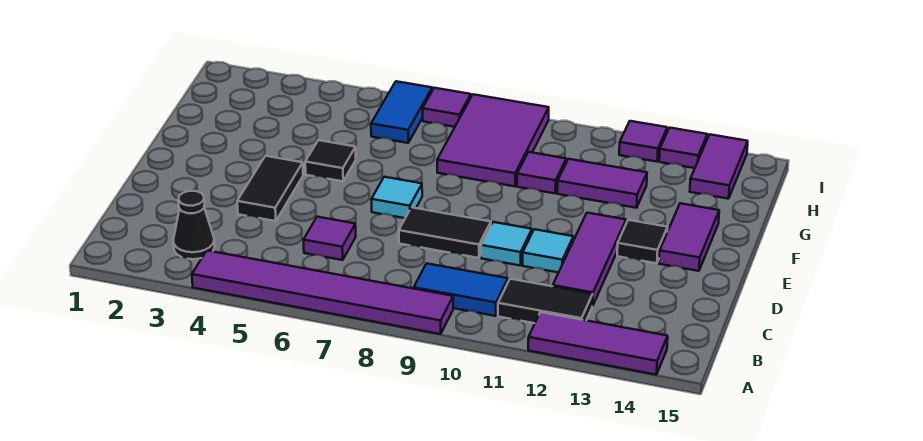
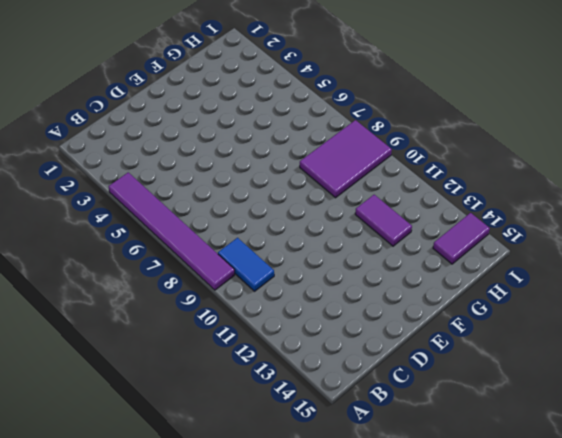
none -> purple 1x3 tile [528,312,668,375]
none -> black 1x1 cone [173,191,215,259]
none -> black 1x2 tile [498,279,593,323]

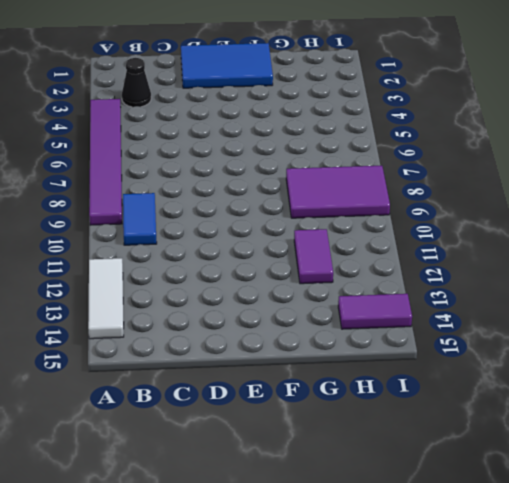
white 1x3 tile [88,258,124,339] -> purple 1x3 tile [528,312,668,375]
blue 2x3 tile [181,43,273,88] -> none
none -> black 1x2 tile [498,279,593,323]
none -> purple 1x1 tile [304,217,356,260]
none -> purple 1x3 tile [553,213,626,306]

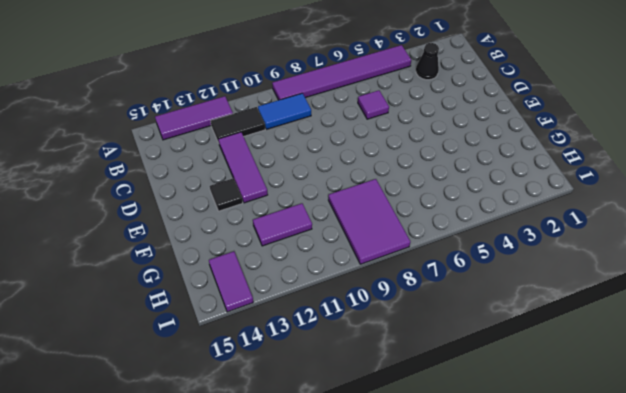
none -> black 1x2 tile [237,156,303,221]
none -> black 1x2 tile [399,207,491,258]
none -> cyan 1x1 tile [481,222,532,265]

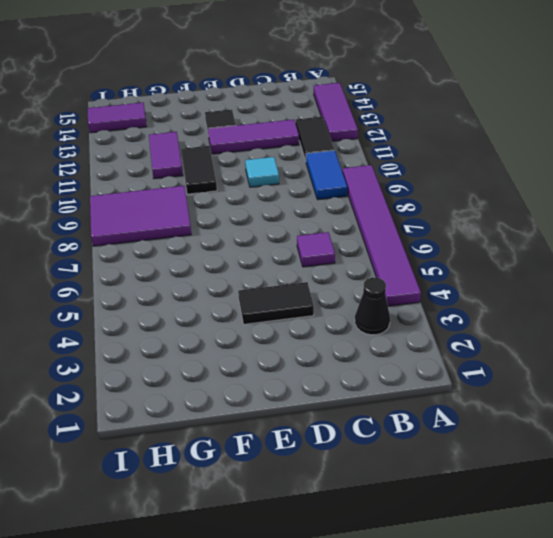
black 1x2 tile [181,146,217,194] -> black 1x2 tile moved to [399,207,491,258]
none -> cyan 1x1 tile [523,229,573,273]
none -> cyan 1x1 tile [371,177,422,218]
none -> purple 1x2 tile [659,203,719,271]

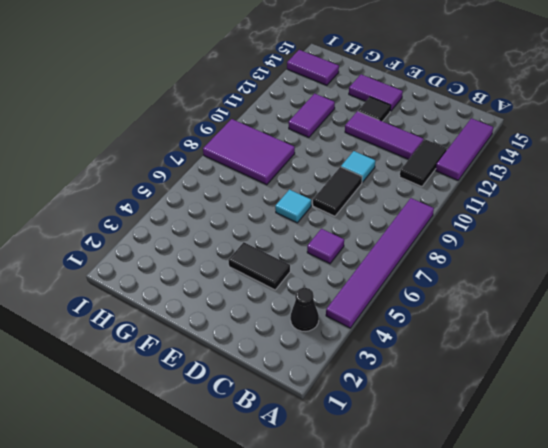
none -> blue 1x2 tile [414,263,508,316]
none -> cyan 1x1 tile [523,229,573,273]
none -> black 1x1 tile [305,140,356,181]

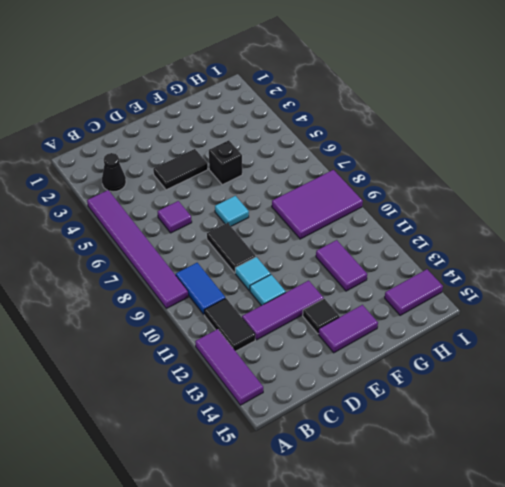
black 1x1 brick [209,140,242,185] -> black 1x1 tile [305,140,356,181]
none -> purple 1x1 tile [517,152,566,193]
none -> blue 1x2 tile [371,81,432,143]
none -> purple 1x1 tile [423,88,471,127]

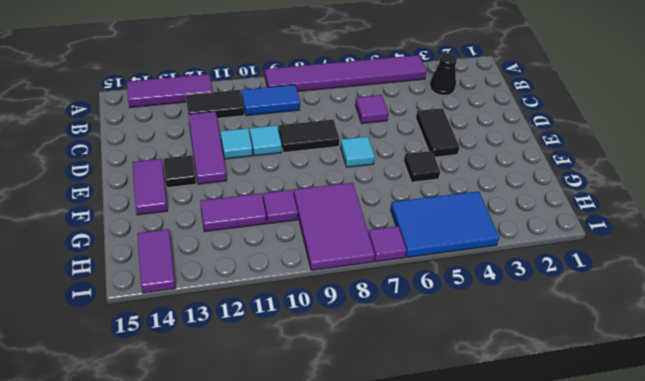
blue 2x3 tile [391,191,499,257] -> blue 1x2 tile [371,81,432,143]
none -> purple 1x1 tile [619,121,667,162]
none -> purple 1x1 tile [659,128,707,168]

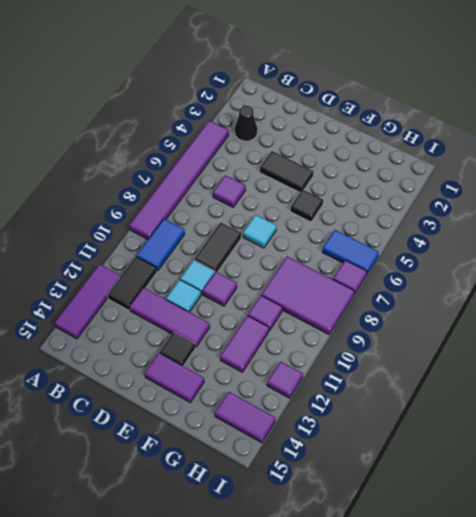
purple 1x1 tile [203,272,237,306] -> purple 1x1 tile moved to [659,128,707,168]

